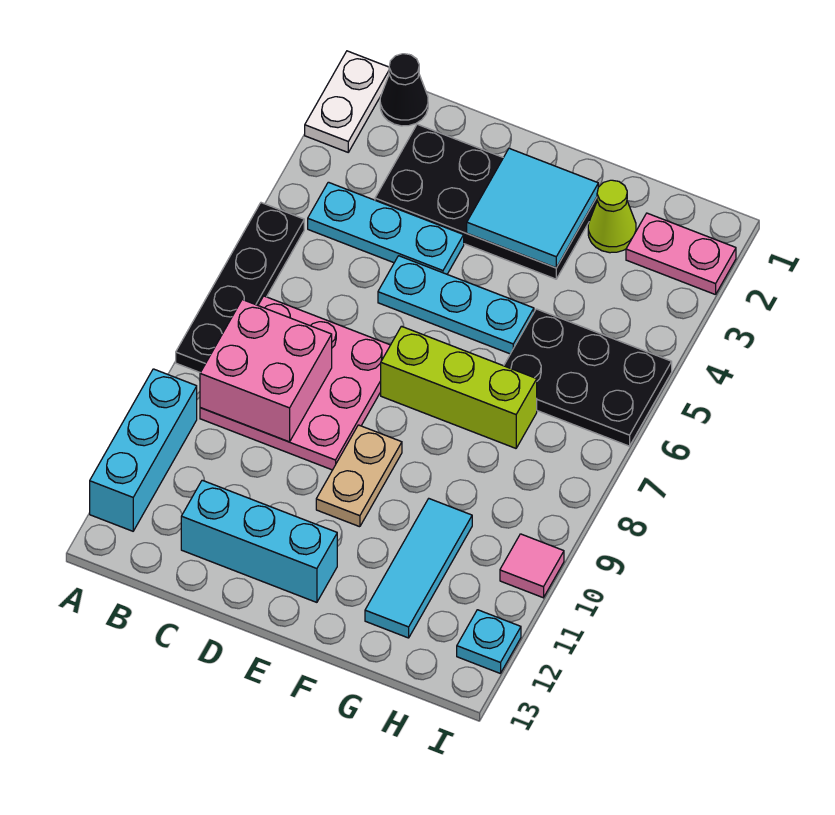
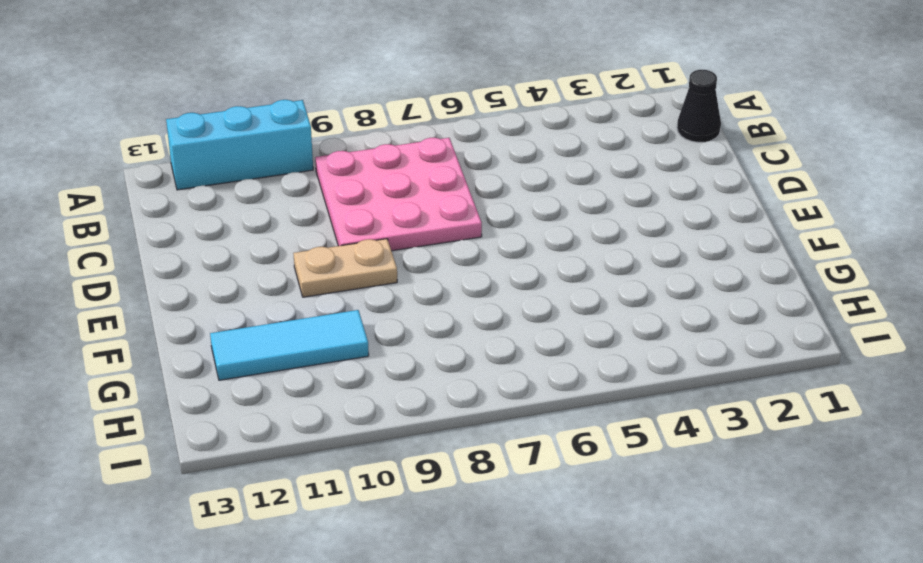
none -> white 1x2 plate [305,51,389,152]
none -> black 1x4 plate [176,203,304,373]
none -> cyan 1x3 plate [308,182,464,274]

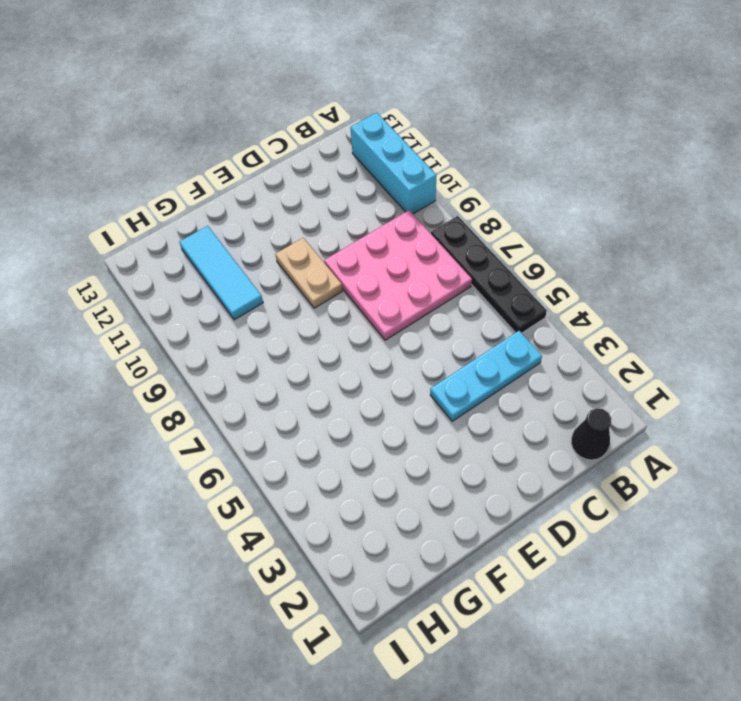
none -> white 1x2 plate [305,51,389,152]
none -> black 2x4 plate [375,124,597,279]
none -> cyan 1x3 brick [181,480,337,602]

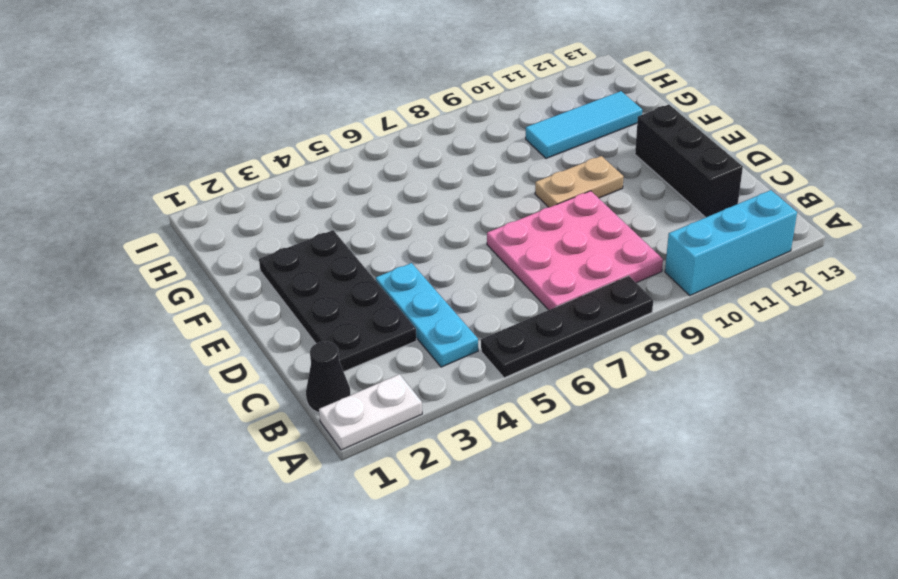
black 1x3 brick [635,105,743,217] -> cyan 1x3 brick [181,480,337,602]
none -> cyan 1x3 plate [378,256,534,354]
none -> lime 1x3 brick [381,326,537,448]
none -> lime 1x1 cone [588,180,636,253]

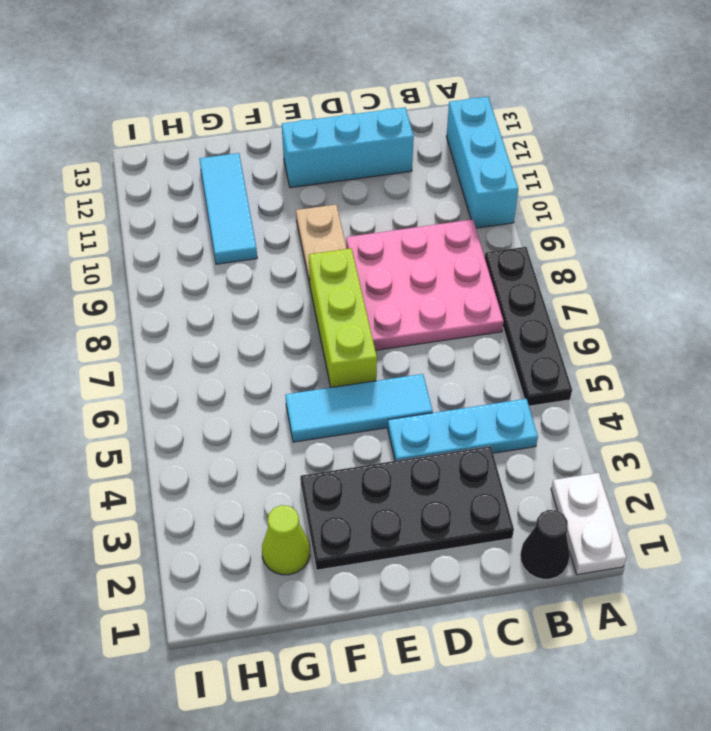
cyan 1x3 tile [285,374,433,442] -> cyan 1x3 plate [378,256,534,354]
lime 1x3 brick [309,248,377,388] -> lime 1x3 brick turned to [381,326,537,448]
none -> black 2x3 plate [504,309,672,446]
none -> pink 1x2 plate [626,213,736,295]
none -> pink 1x1 tile [500,534,564,598]

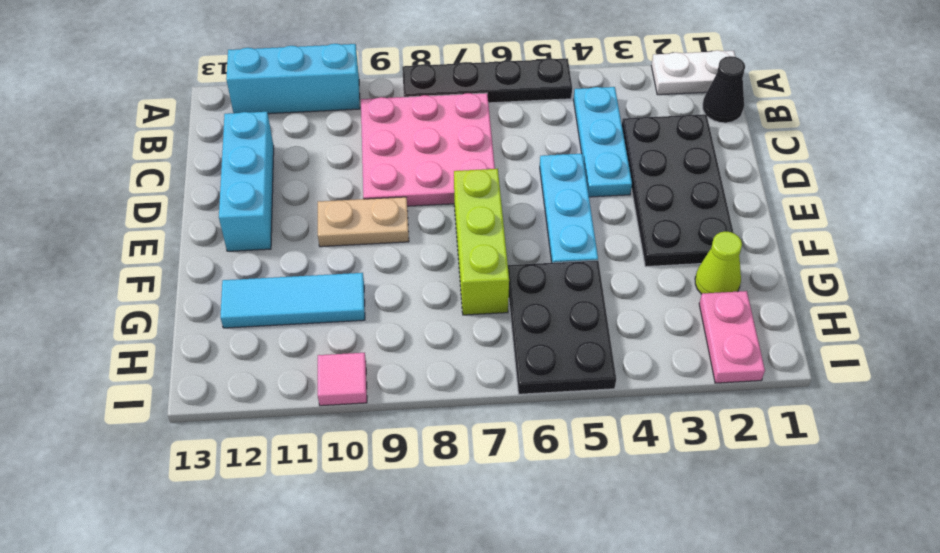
none -> cyan 1x1 plate [457,610,521,673]
none -> pink 2x2 brick [200,300,332,442]
none -> cyan 2x2 tile [467,148,598,268]

